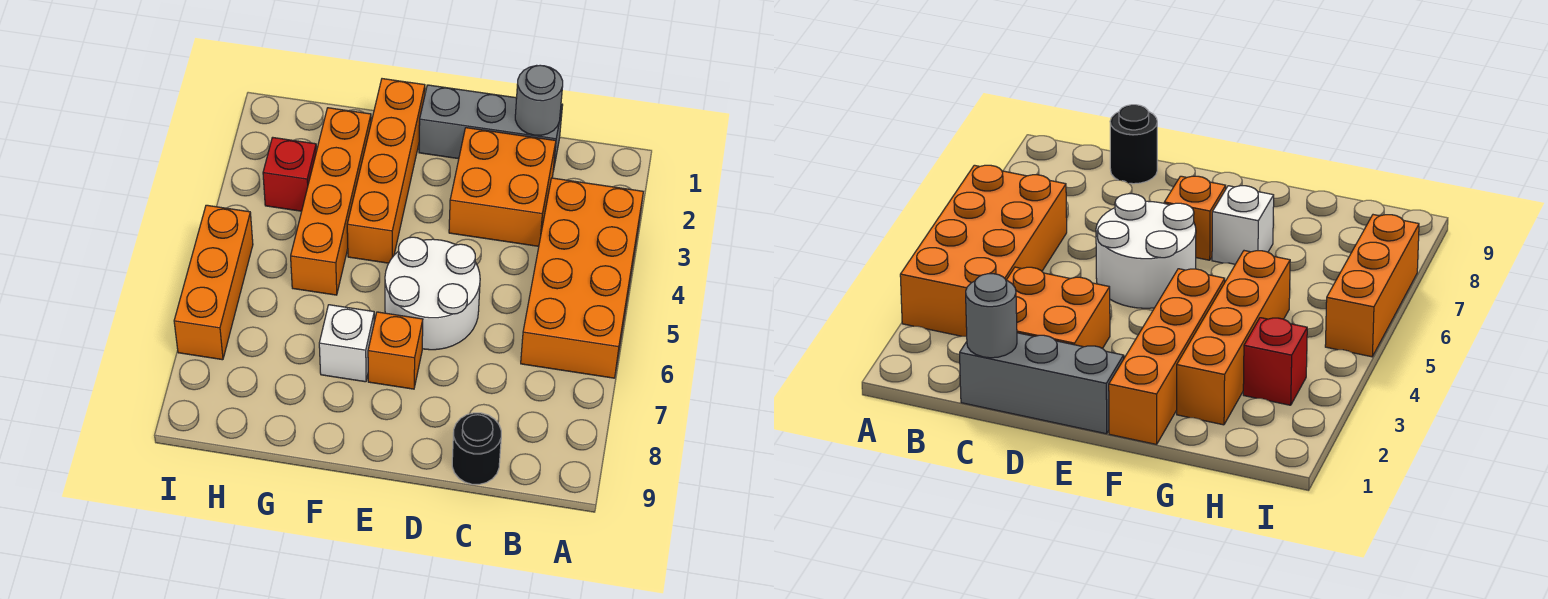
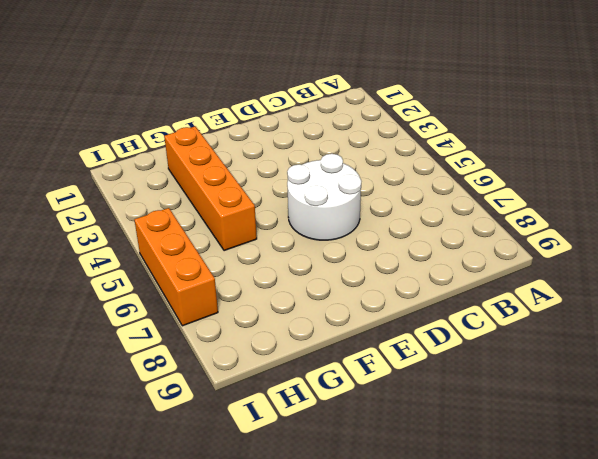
none -> orange 2x4 brick [521,178,643,378]
none -> grey 1x3 brick [419,85,563,170]
none -> orange 2x2 brick [449,128,556,246]

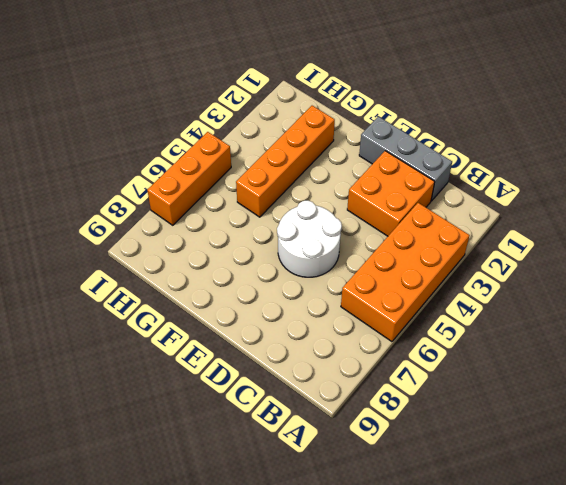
none -> black 1x1 round brick [452,413,501,484]
none -> orange 1x1 brick [368,312,423,389]
none -> orange 1x4 brick [347,79,425,263]

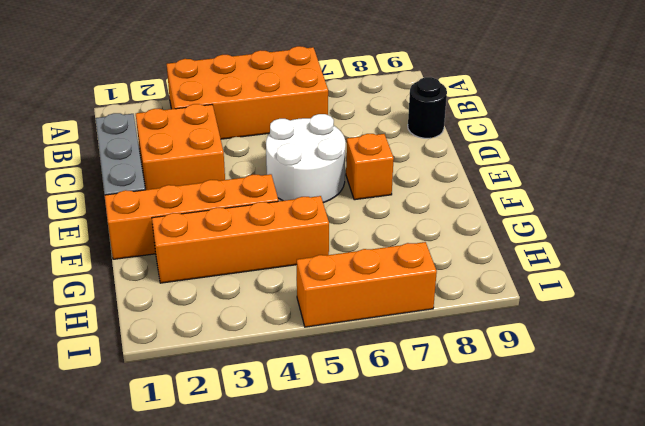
none -> white 1x1 brick [319,305,374,382]
none -> red 1x1 brick [263,137,316,211]
none -> grey 1x1 round brick [515,65,563,135]

